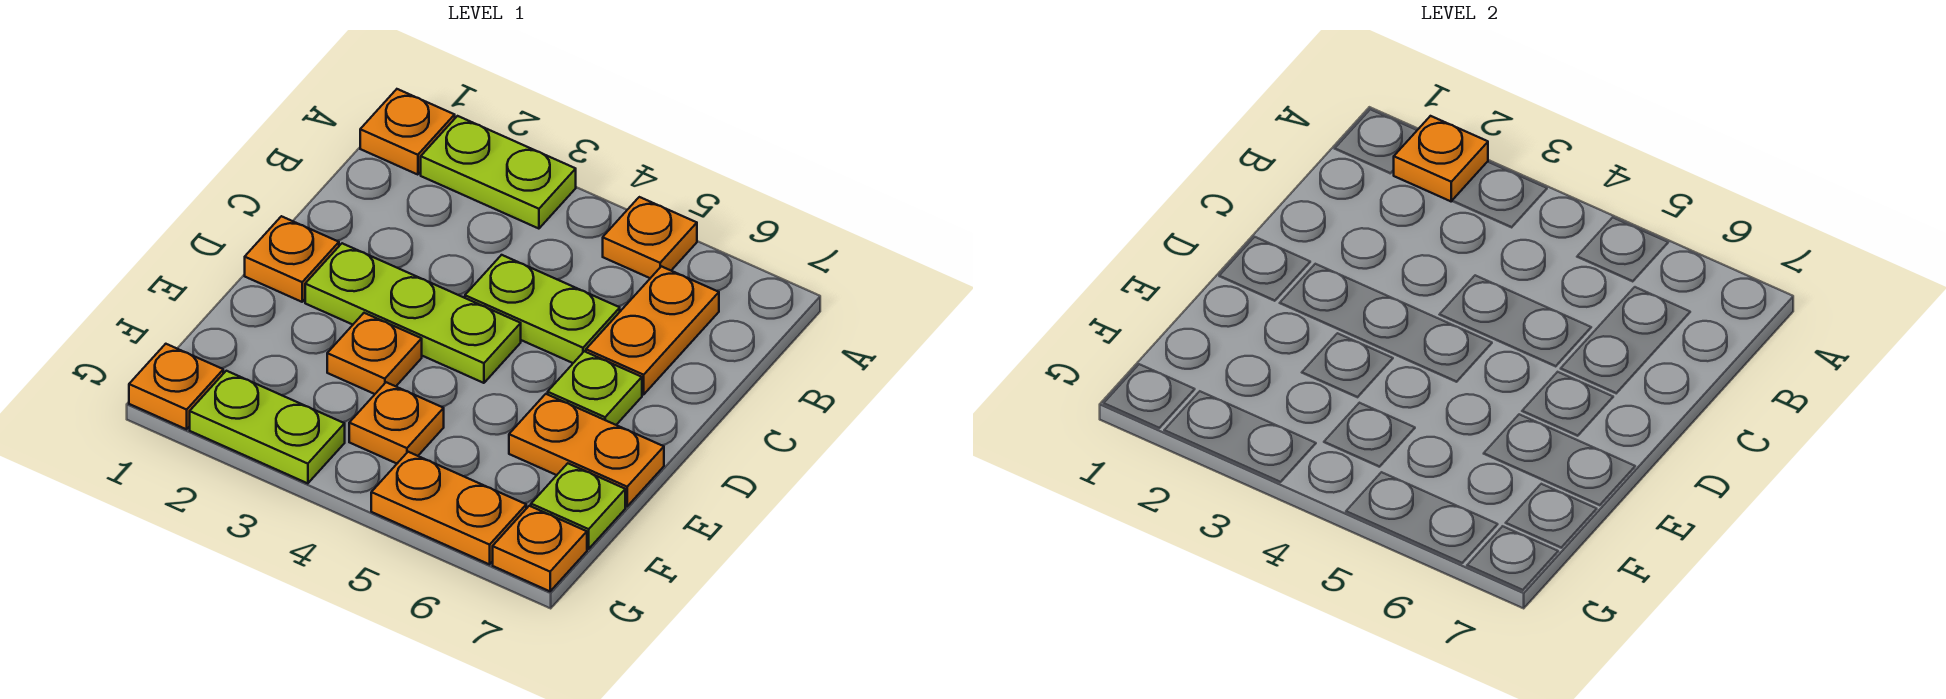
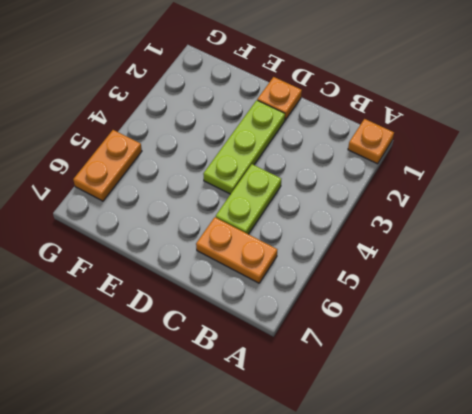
none -> lime 1x2 plate [421,116,576,229]
none -> orange 1x1 plate [603,197,697,278]
none -> lime 1x1 plate [548,351,642,425]

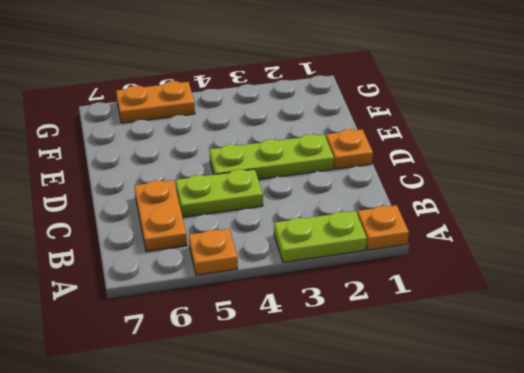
none -> lime 1x1 plate [548,351,642,425]
none -> orange 1x1 plate [327,313,422,394]
none -> orange 1x2 plate [509,394,664,506]

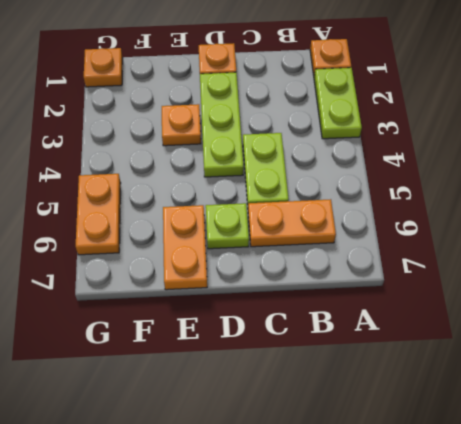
none -> orange 1x1 plate [603,197,697,278]
none -> orange 1x1 plate [349,382,444,463]
none -> lime 1x1 plate [531,463,625,549]

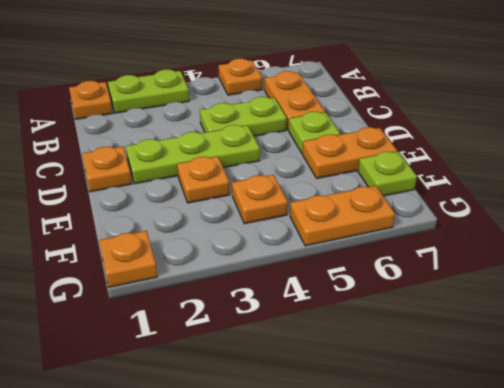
none -> lime 1x2 plate [190,371,345,483]
none -> orange 1x1 plate [493,506,587,591]
none -> orange 1x1 plate [1394,116,1488,201]

